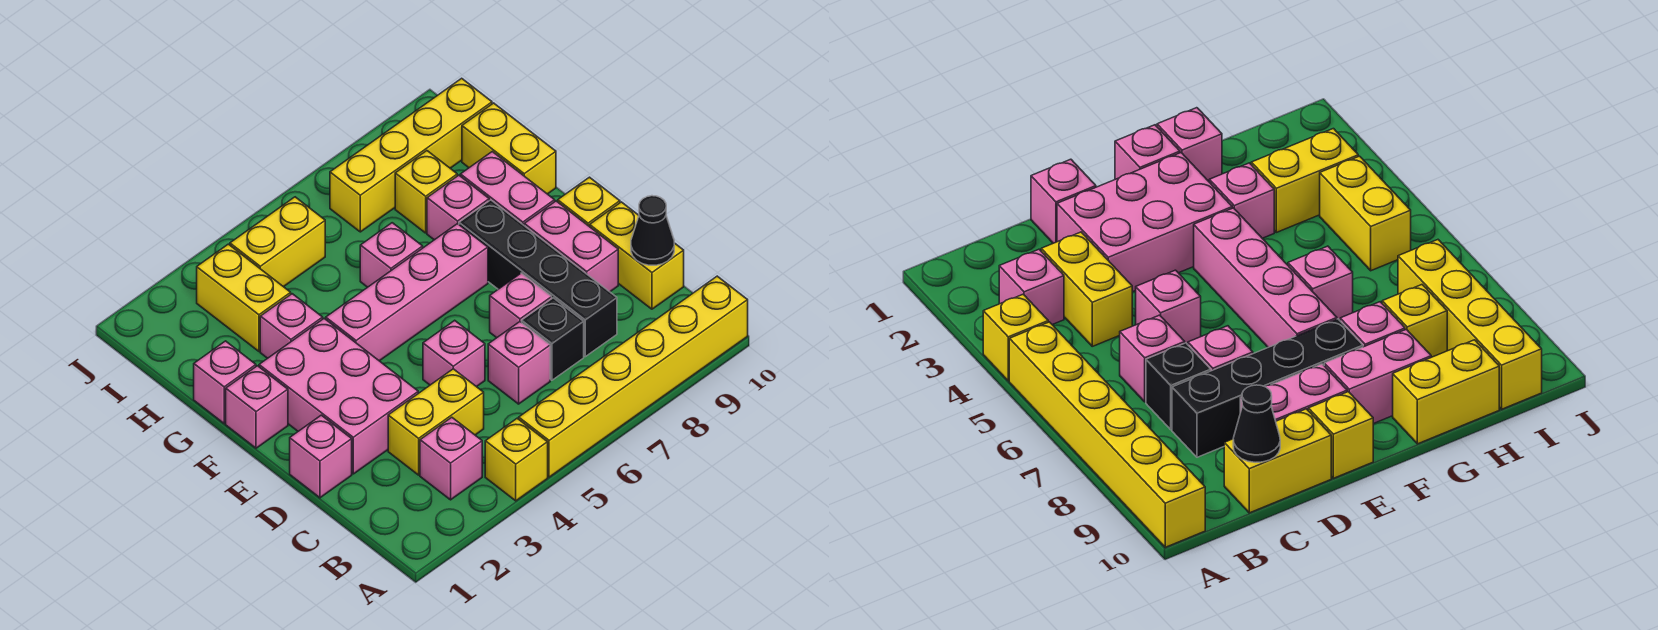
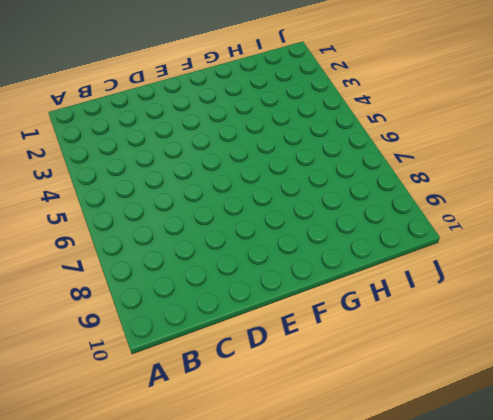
none -> yellow 1x1 brick [485,418,548,501]
none -> yellow 1x6 brick [519,276,748,477]
none -> pink 1x1 brick [420,417,482,500]

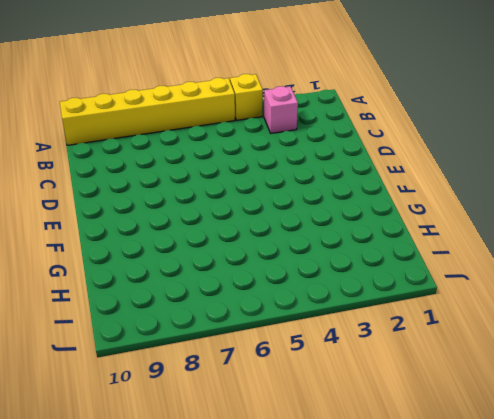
none -> yellow 1x2 brick [388,369,484,475]
none -> pink 1x1 brick [488,322,550,404]
none -> black 1x1 brick [522,298,584,380]

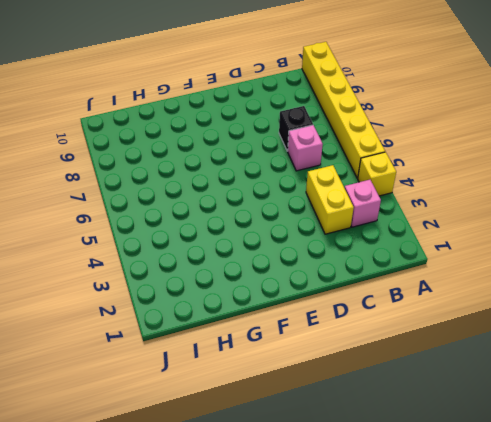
none -> black 1x4 brick [459,200,617,357]
none -> yellow 1x2 brick [590,202,684,309]
none -> pink 1x1 brick [290,415,352,498]

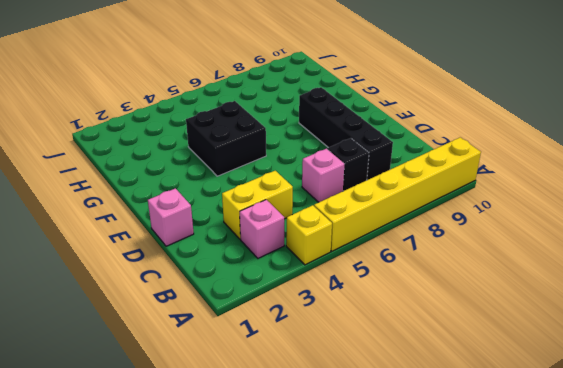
black 2x2 brick [186,101,266,176] -> pink 1x4 brick [326,224,488,361]
none -> yellow 1x2 brick [590,202,684,309]
none -> pink 2x3 brick [259,319,418,474]
none -> pink 1x1 brick [423,320,485,387]

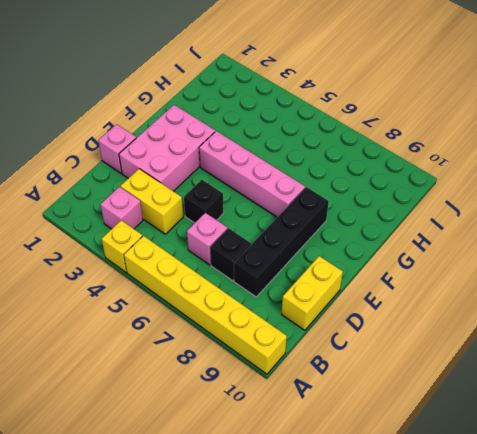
black 1x1 brick [184,180,224,223] -> pink 1x1 brick [423,320,485,387]
none -> pink 1x1 brick [490,273,552,338]
none -> pink 1x2 brick [524,201,618,292]
none -> yellow 1x1 brick [558,177,620,227]

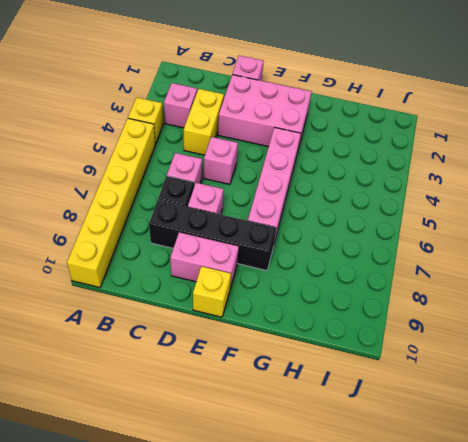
none -> yellow 1x2 brick [590,202,684,309]
none -> pink 1x1 brick [226,366,288,448]
none -> pink 1x2 brick [460,152,555,225]

